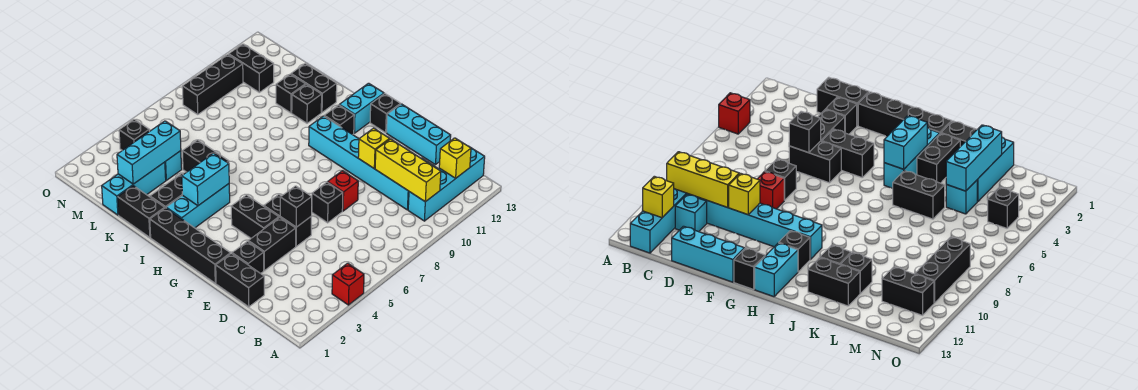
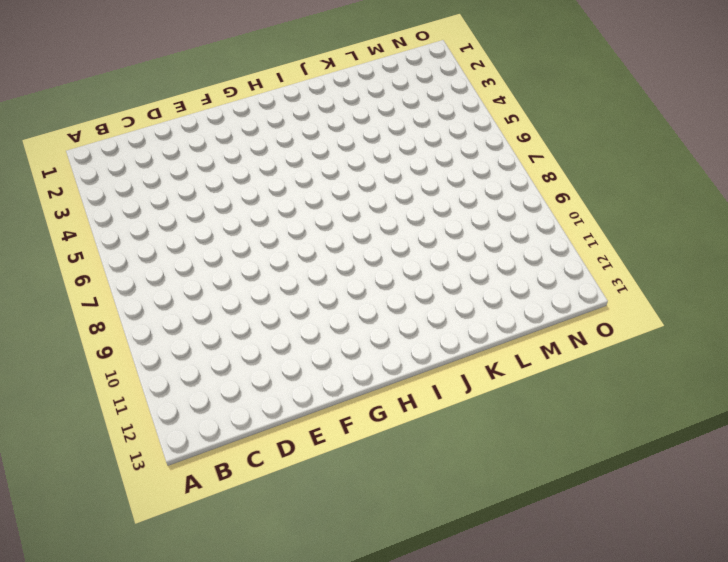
none -> red 1x1 brick [332,263,364,305]
none -> cyan 1x4 brick [408,148,485,221]
none -> cyan 1x6 brick [309,116,409,210]
none -> cyan 1x1 brick [675,194,707,232]

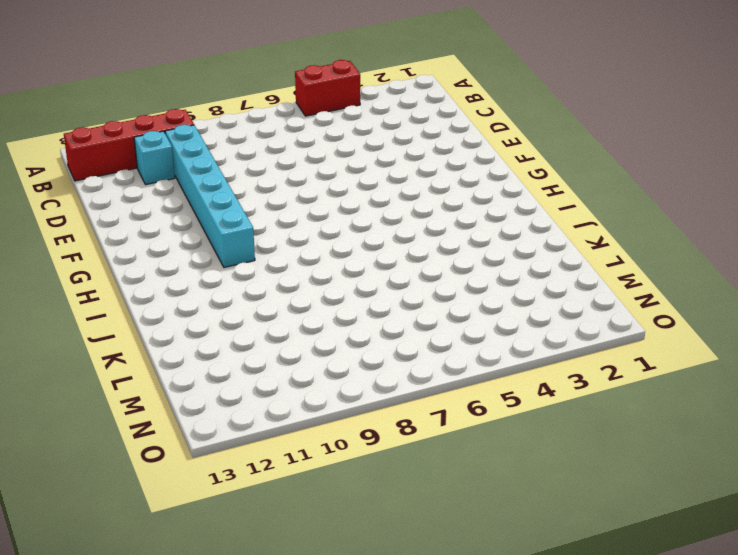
red 1x2 brick [295,60,360,116] -> red 1x1 brick [332,263,364,305]
red 1x4 brick [64,109,194,181] -> cyan 1x4 brick [408,148,485,221]
none -> black 1x2 brick [216,253,264,307]
none -> cyan 1x3 brick [387,104,451,165]
none -> black 1x1 brick [232,241,264,273]
none -> black 1x2 brick [248,217,296,270]

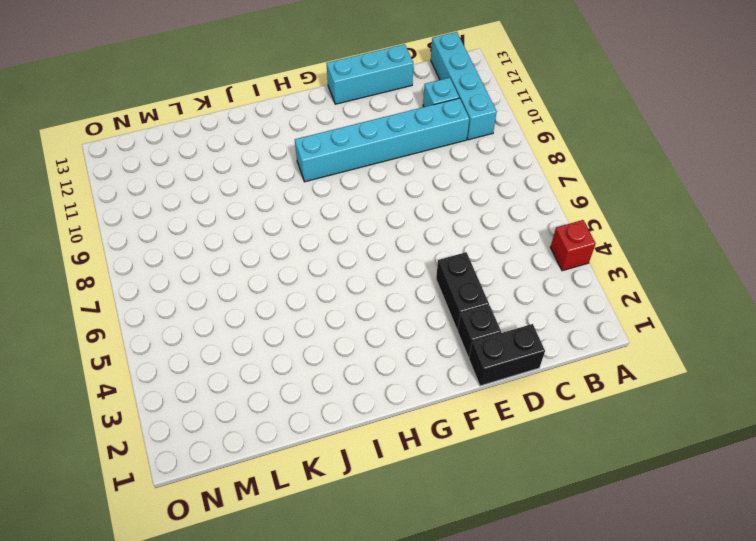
none -> black 1x2 brick [264,195,312,246]
none -> black 1x1 brick [312,182,343,223]
none -> red 1x1 brick [328,171,358,211]
none -> black 1x4 brick [150,208,230,283]

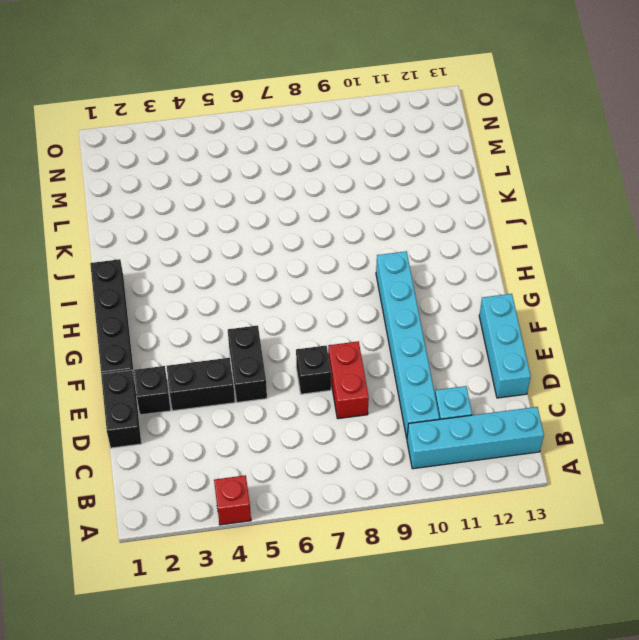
red 1x2 brick [328,341,369,419] -> red 1x1 brick [328,171,358,211]
none -> black 1x2 brick [231,195,279,238]
none -> black 1x1 brick [370,94,400,133]
none -> black 1x1 brick [324,105,354,135]
none -> cyan 1x2 brick [340,83,384,133]

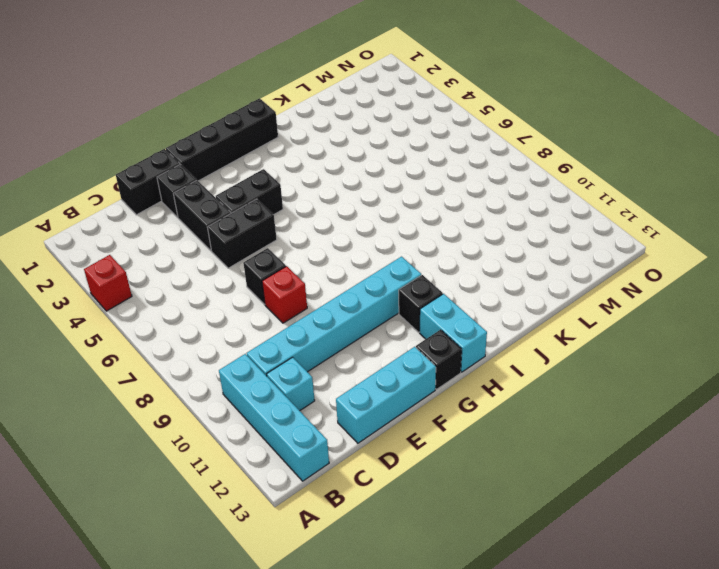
none -> cyan 1x3 brick [166,184,230,228]
none -> black 1x2 brick [118,186,165,237]
none -> black 1x2 brick [150,174,183,208]
none -> black 1x2 brick [182,140,229,172]

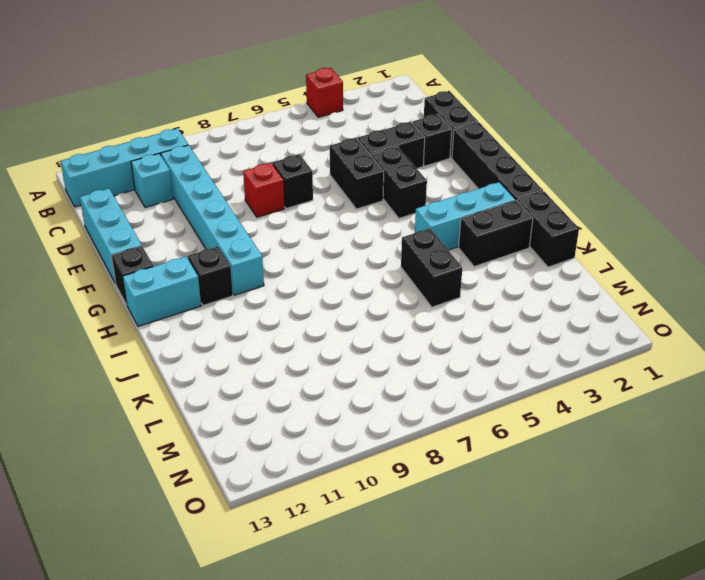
none -> black 1x1 brick [292,84,322,123]
none -> black 1x2 brick [291,63,337,112]
none -> black 1x1 brick [276,74,306,113]
none -> cyan 1x3 brick [102,162,166,215]

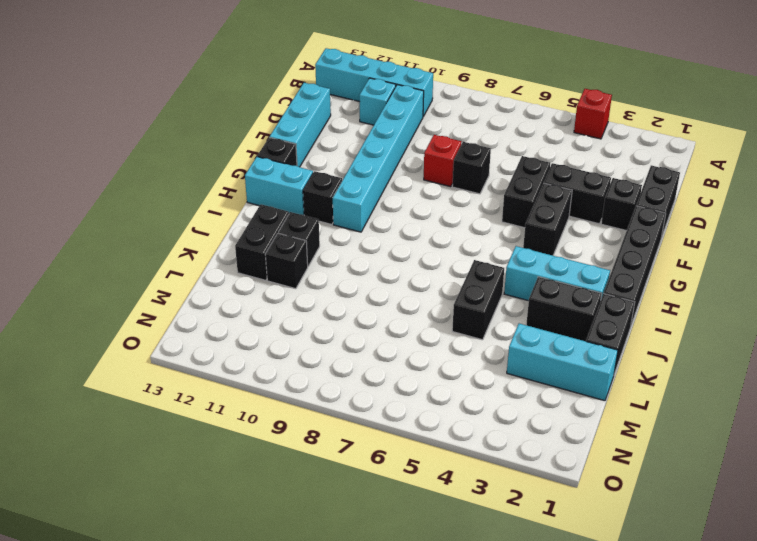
none -> cyan 1x1 brick [165,151,182,180]
none -> black 1x2 brick [229,44,274,92]
none -> black 1x1 brick [119,119,149,150]
none -> black 1x3 brick [182,55,243,115]

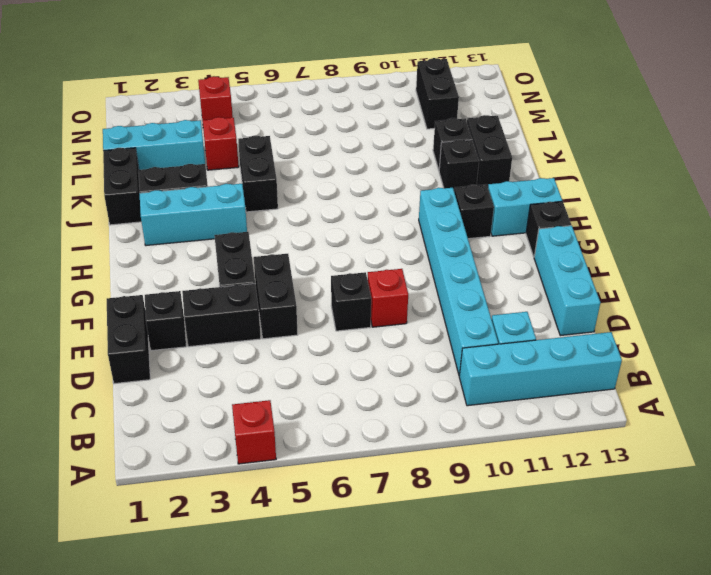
red 1x1 brick [202,117,239,170] -> cyan 1x1 brick [165,151,182,180]
red 1x1 brick [198,76,233,120] -> black 1x1 brick [119,119,149,150]
none -> black 1x4 brick [150,208,230,283]
none -> black 1x3 brick [182,55,243,115]
none -> yellow 1x3 brick [375,139,441,202]
none -> yellow 1x1 brick [439,138,471,178]

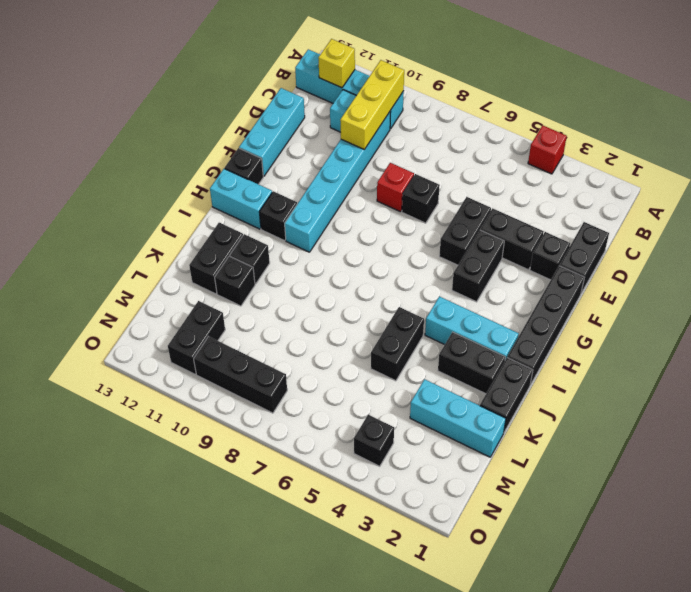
none -> cyan 1x1 brick [165,151,182,180]
none -> black 1x1 brick [280,186,312,227]
none -> yellow 1x1 brick [358,128,390,169]
none -> cyan 1x2 brick [182,153,229,206]

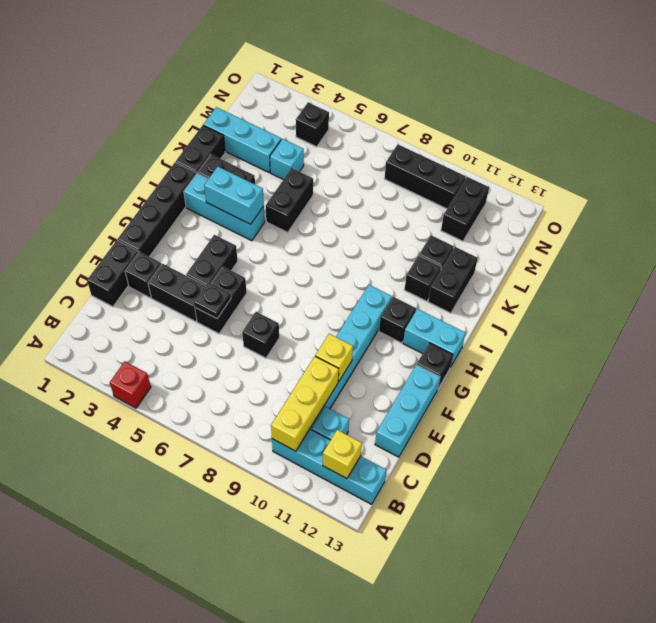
black 1x1 plate [194,282,231,319] -> black 1x1 brick [280,186,312,227]
none -> red 1x1 brick [328,171,358,211]
none -> cyan 1x3 brick [117,121,181,184]

